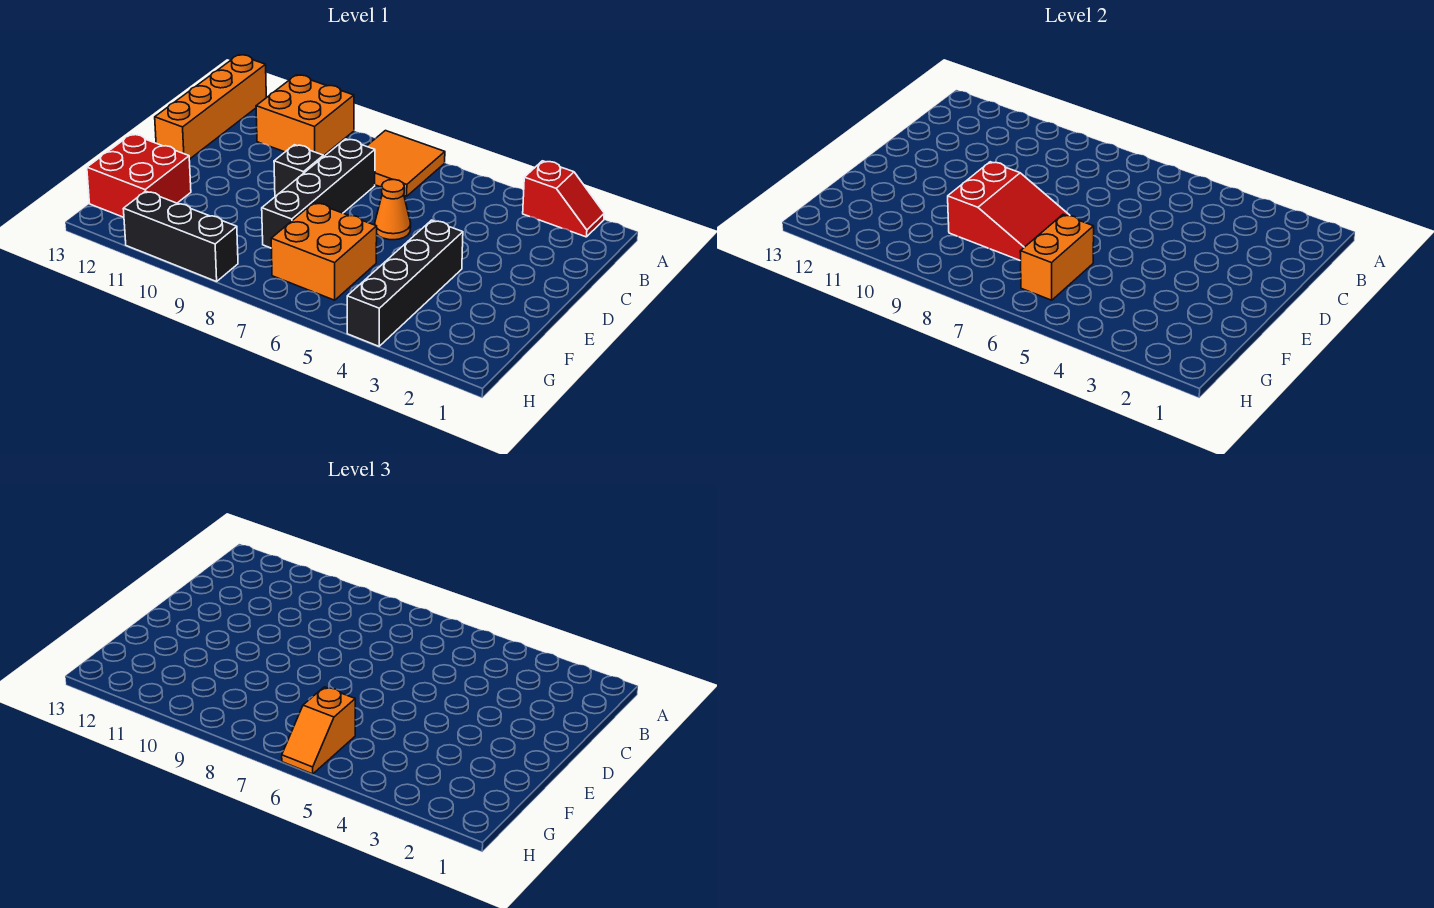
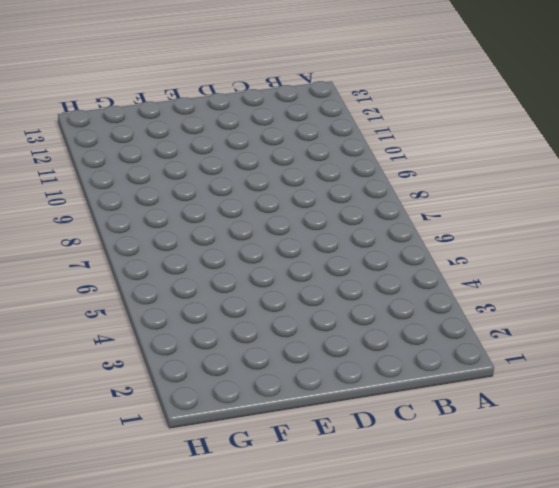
none -> red 1x2 slope [523,161,604,237]
none -> orange 2x2 tile [367,131,445,196]
none -> orange 2x2 brick [256,75,354,156]

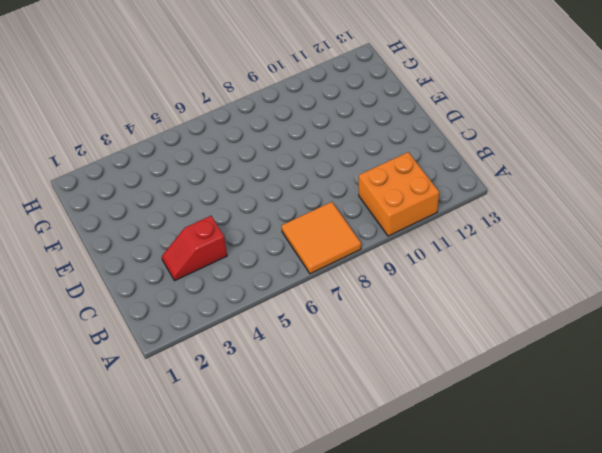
red 1x2 slope [162,216,227,281] -> red 1x2 slope moved to [523,161,604,237]
none -> orange 1x4 brick [155,55,266,159]
none -> black 1x4 brick [262,139,375,248]
none -> orange 1x1 cone [375,179,411,240]

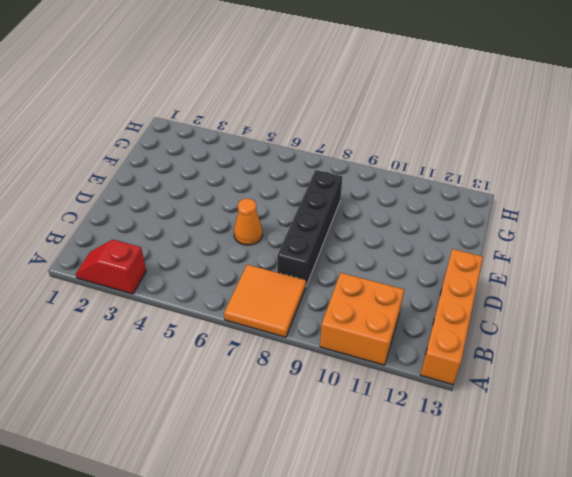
none -> black 1x1 brick [274,145,323,196]
none -> black 1x4 brick [347,220,463,346]
none -> orange 2x2 brick [271,203,377,300]

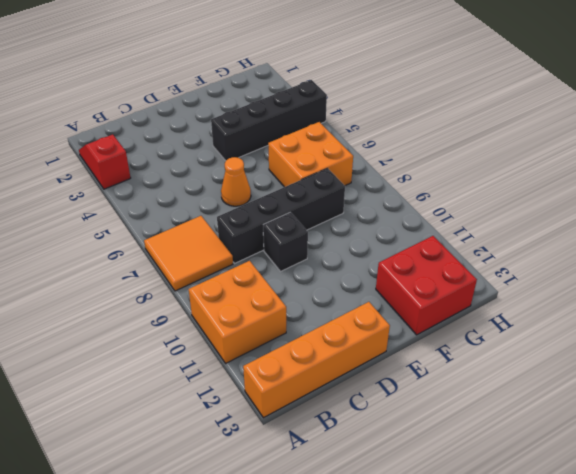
none -> black 1x3 brick [123,191,238,282]
none -> red 2x3 slope [948,162,1070,261]
none -> orange 1x2 brick [1020,215,1094,300]

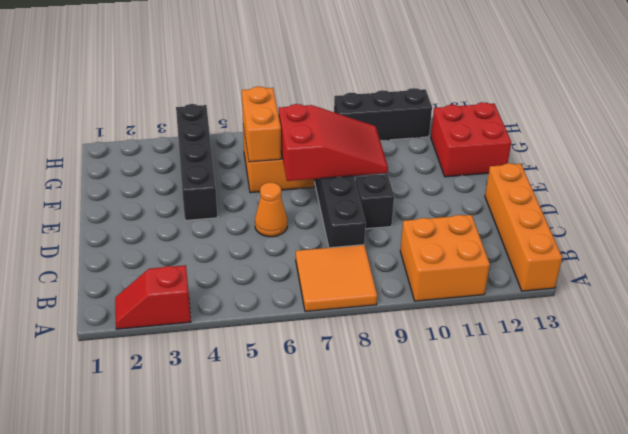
red 2x3 slope [279,104,388,181] -> red 2x3 slope turned to [948,162,1070,261]
none -> orange 1x2 slope [282,687,355,774]

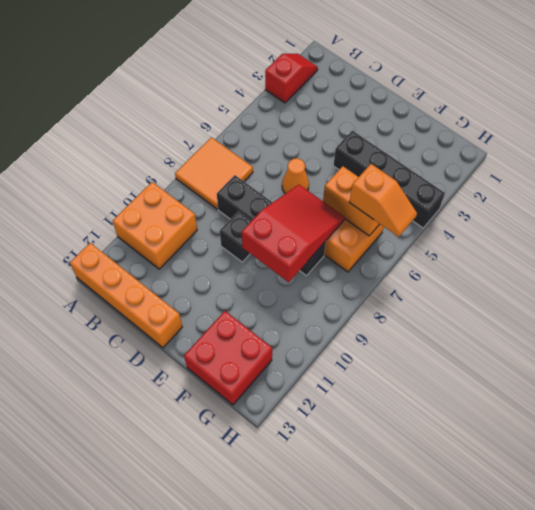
none -> black 1x3 brick [123,191,238,282]

